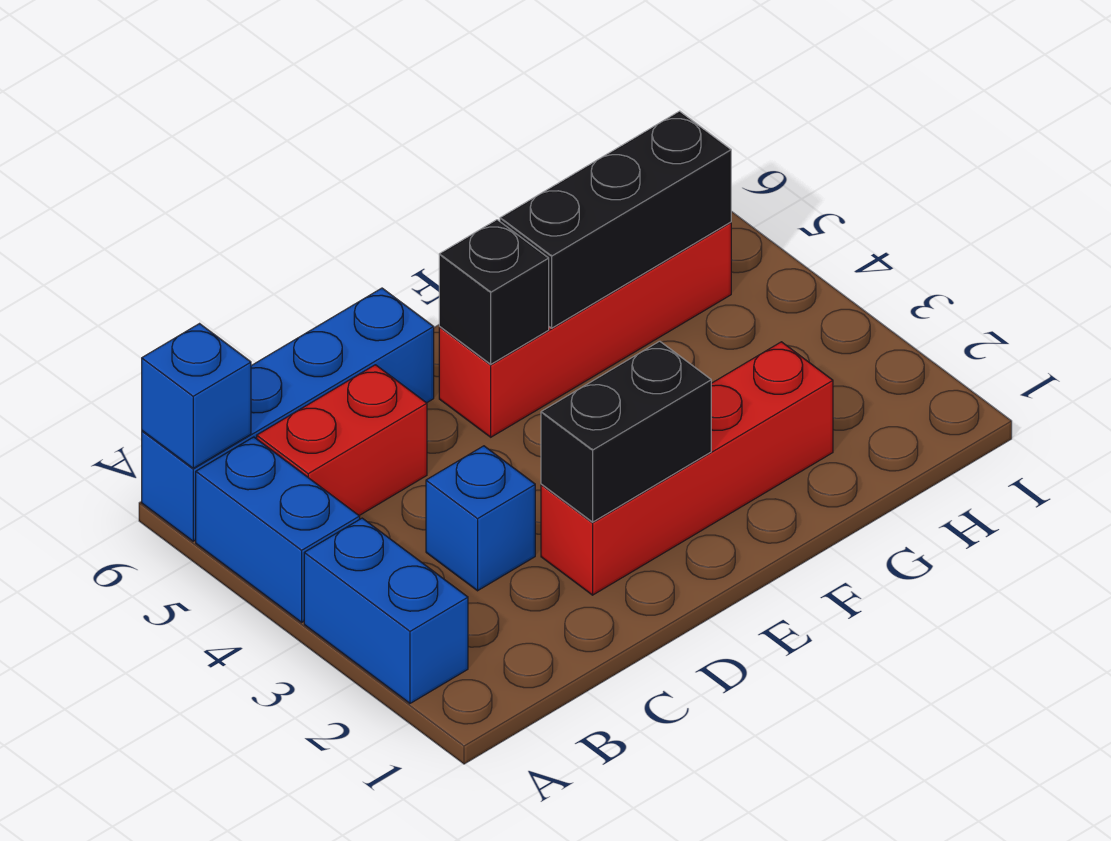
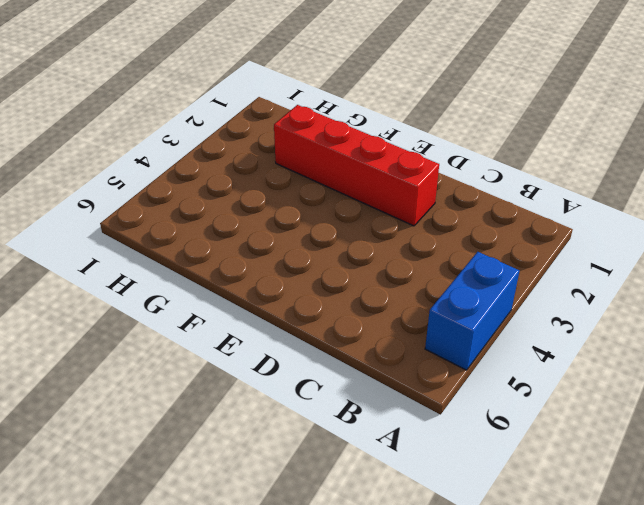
none -> blue 1x2 brick [304,518,468,703]
none -> blue 1x4 brick [142,288,434,541]

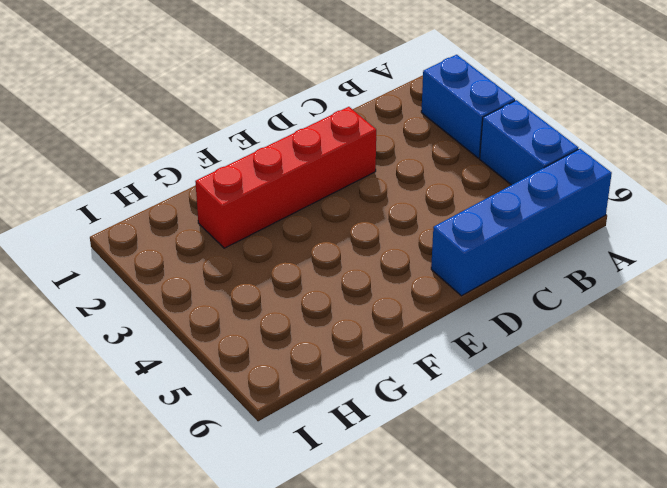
none -> red 1x2 brick [257,365,427,516]
none -> blue 1x1 brick [426,446,535,591]

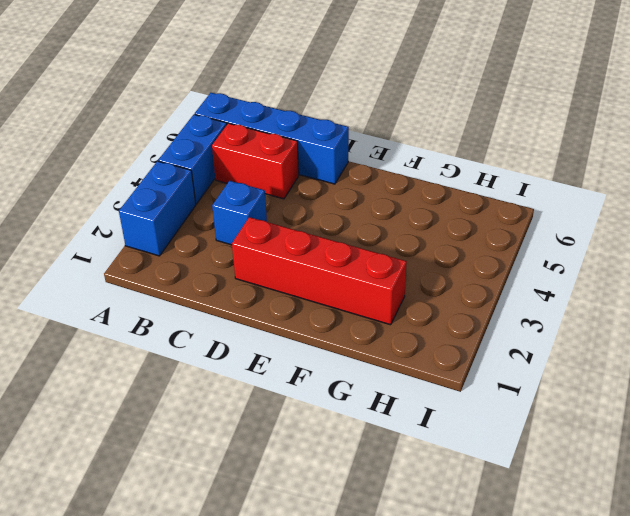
none -> red 1x4 brick [439,222,731,437]
none -> blue 1x1 brick [142,324,251,468]

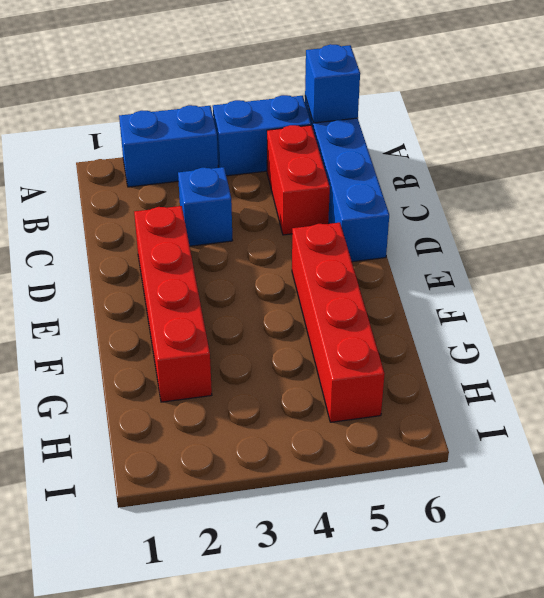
none -> black 1x2 brick [541,341,711,522]
none -> black 1x1 brick [439,220,549,364]

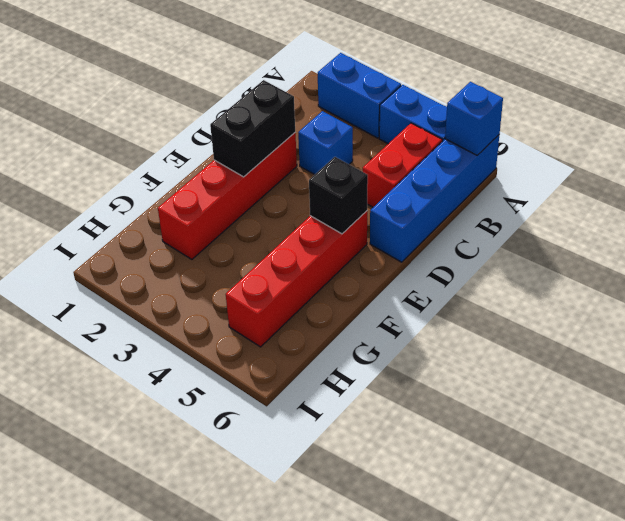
none -> black 1x3 brick [500,111,731,328]

